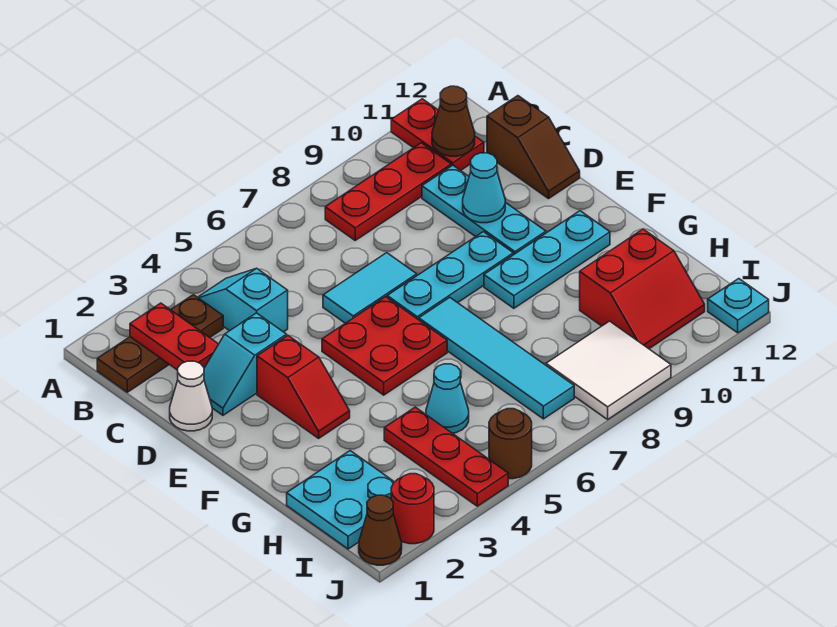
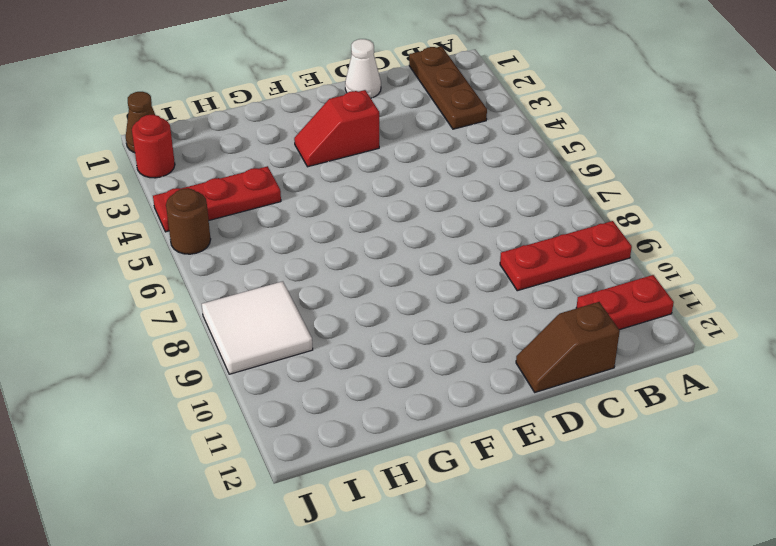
red 1x3 plate [500,221,632,291] -> red 1x3 plate turned to [325,143,451,240]
none -> cyan 1x2 slope [198,268,288,332]
none -> cyan 1x3 plate [422,165,546,255]
none -> cyan 1x2 slope [204,313,287,415]

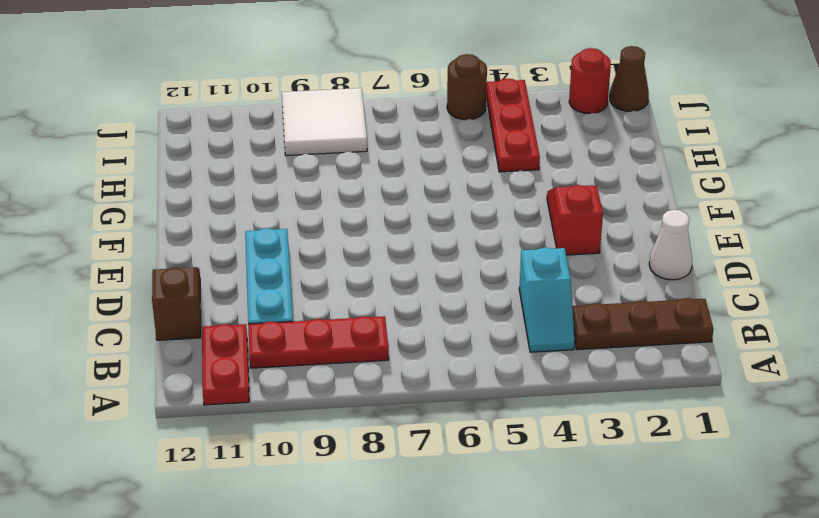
none -> cyan 1x2 slope [204,313,287,415]
none -> cyan 1x2 tile [323,253,417,323]
none -> red 2x2 plate [322,297,447,395]

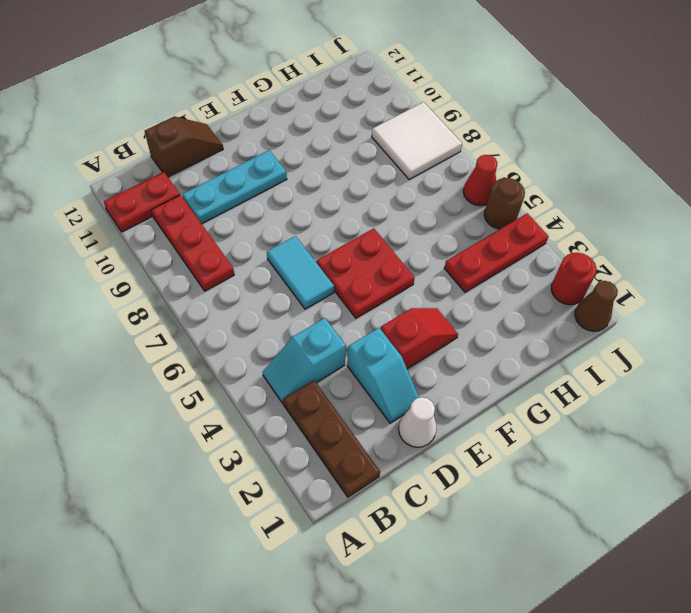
red 1x1 cone [463,155,498,206] -> none
none -> cyan 1x3 plate [387,232,513,320]
none -> cyan 1x4 tile [419,297,574,419]
none -> cyan 1x3 plate [484,211,610,308]

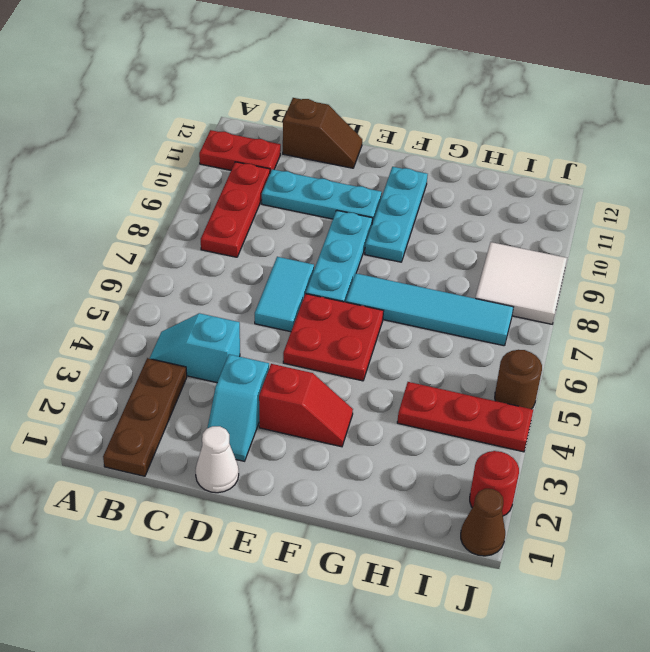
none -> cyan 2x2 plate [287,451,394,549]
none -> cyan 1x1 cone [426,364,469,433]
none -> red 2x2 slope [580,229,705,349]

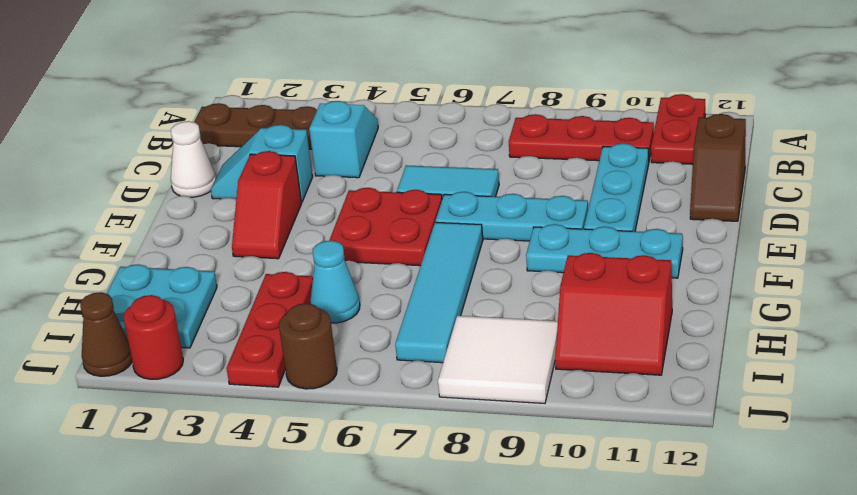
none -> cyan 1x1 plate [708,279,769,333]
none -> red 1x2 plate [130,303,218,370]
none -> brown 1x1 cone [432,86,475,156]

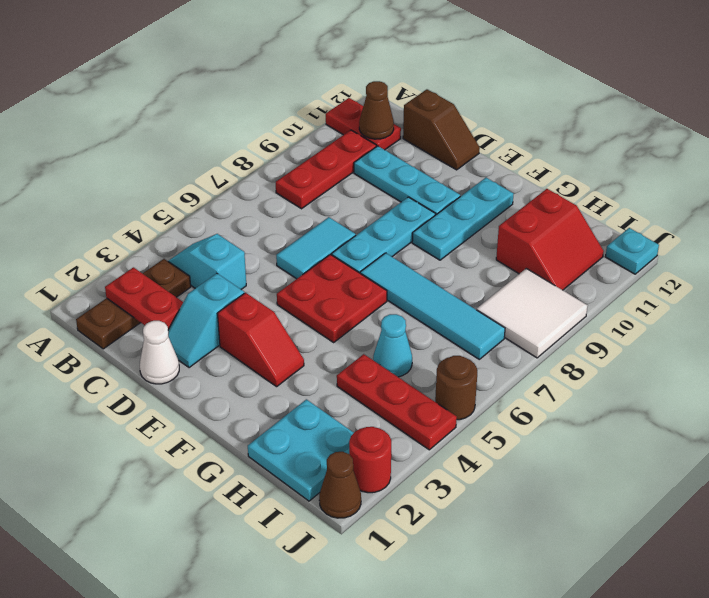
none -> cyan 1x1 cone [463,153,505,223]

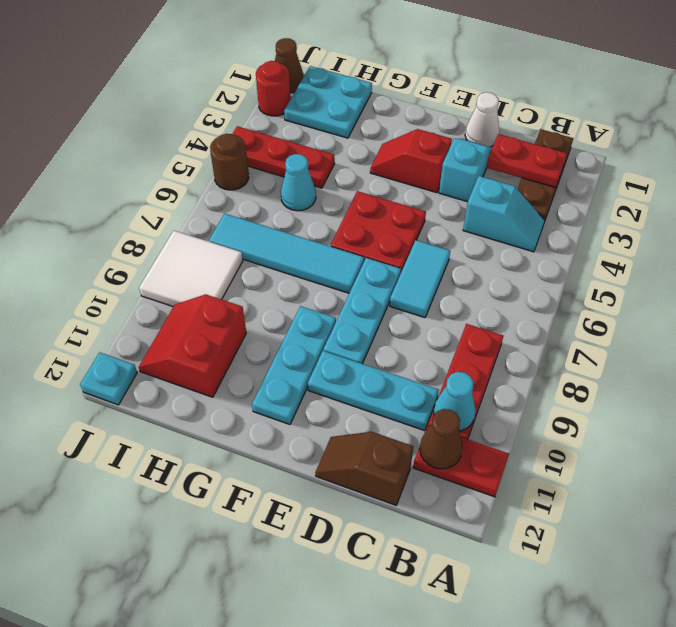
cyan 1x1 cone [434,372,476,431] -> cyan 1x1 cone moved to [463,153,505,223]

